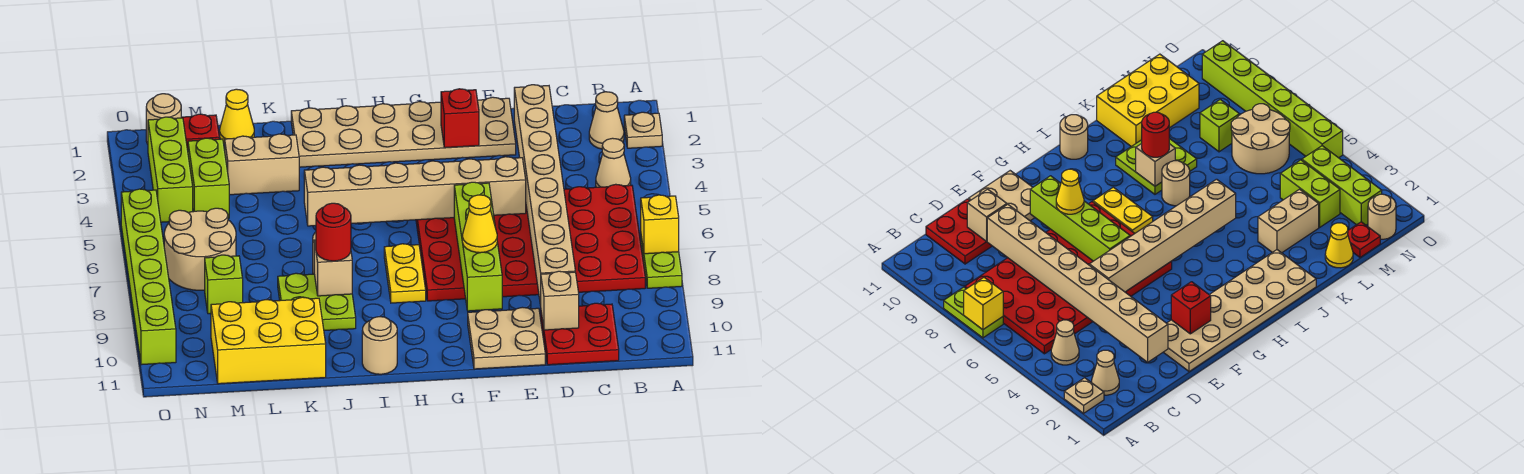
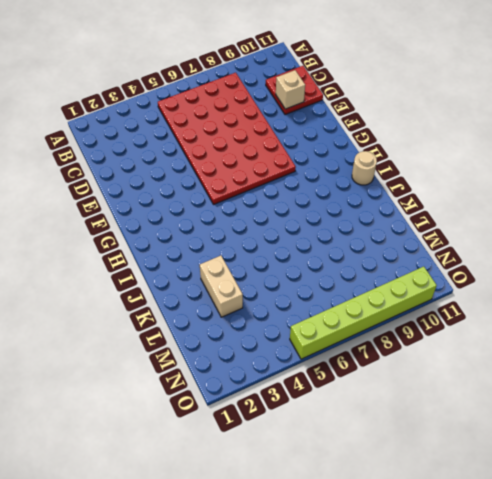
none -> tan 1x1 plate [624,112,662,148]
none -> lime 1x2 plate [641,237,682,288]
none -> tan 1x1 cone [589,92,624,149]
none -> tan 1x1 cone [596,138,631,187]

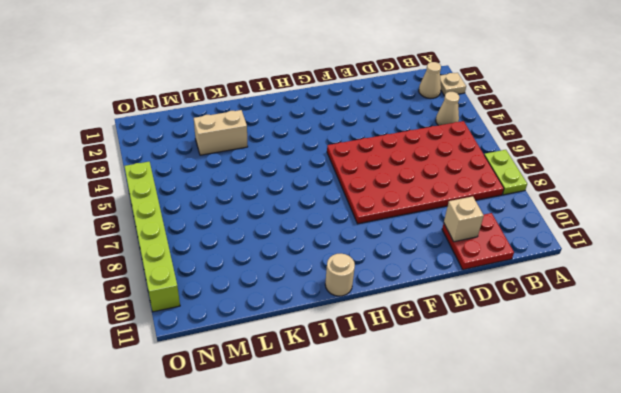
none -> tan 2x6 plate [291,97,516,167]
none -> tan 2x2 plate [468,307,545,369]
none -> yellow 1x2 plate [384,244,426,303]
none -> tan 1x1 round brick [1162,161,1190,206]

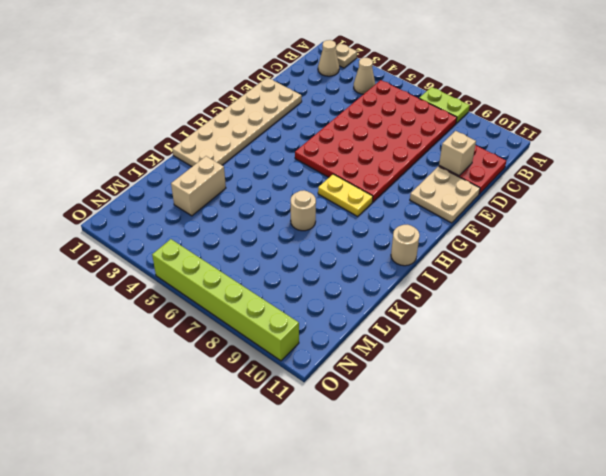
none -> lime 2x2 plate [278,273,356,331]
none -> yellow 2x3 brick [211,297,326,384]
none -> yellow 1x1 cone [220,89,254,144]
none -> red 1x1 plate [181,114,219,150]

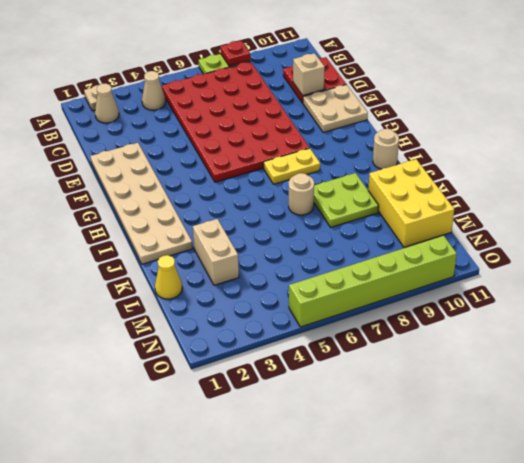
red 1x1 plate [220,41,250,66] -> red 1x1 plate moved to [181,114,219,150]
none -> lime 1x2 brick [188,138,229,218]
none -> tan 2x2 round brick [164,208,236,290]
none -> lime 1x1 brick [205,255,243,314]
none -> tan 1x1 round brick [146,94,181,144]

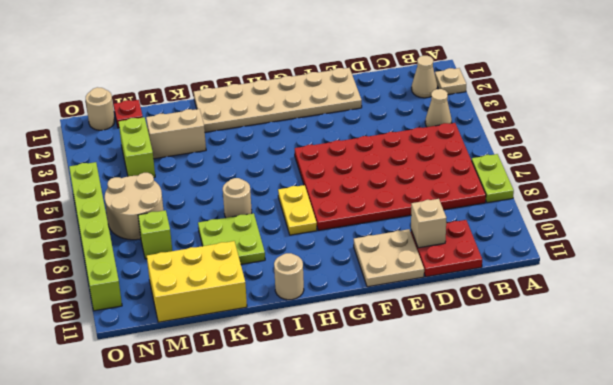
none -> yellow 1x1 cone [220,89,254,144]
none -> lime 1x3 brick [148,117,193,222]
none -> yellow 1x1 brick [641,195,679,254]
none -> tan 1x8 brick [514,85,575,306]

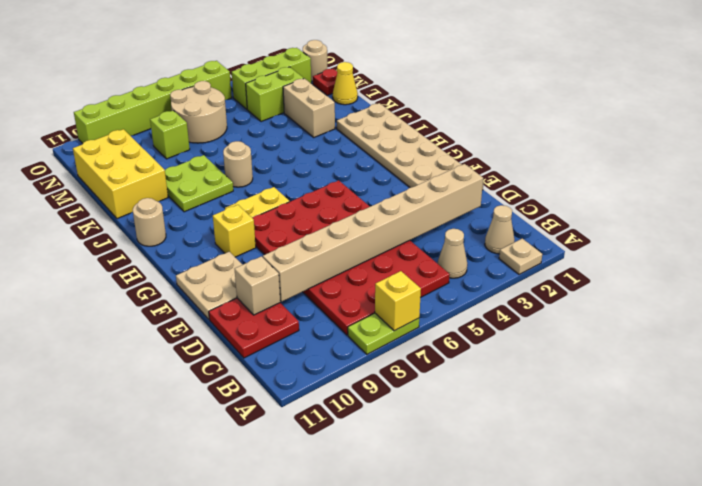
yellow 1x1 brick [213,205,256,257] -> none
none -> tan 1x6 brick [304,157,526,226]
none -> red 1x1 brick [441,89,479,148]
none -> lime 1x4 brick [454,182,502,311]
none -> tan 1x1 brick [314,240,352,296]

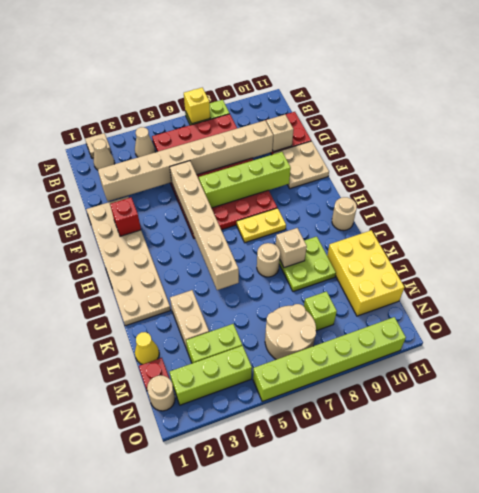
none -> yellow 1x1 cone [462,195,497,253]
none -> red 1x1 round brick [316,203,351,261]

